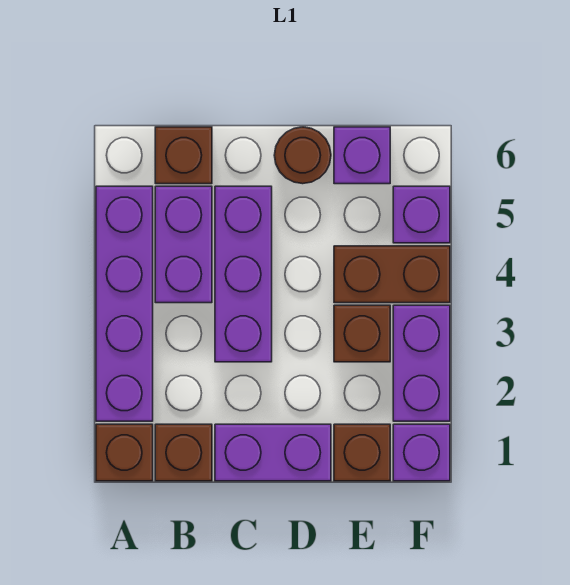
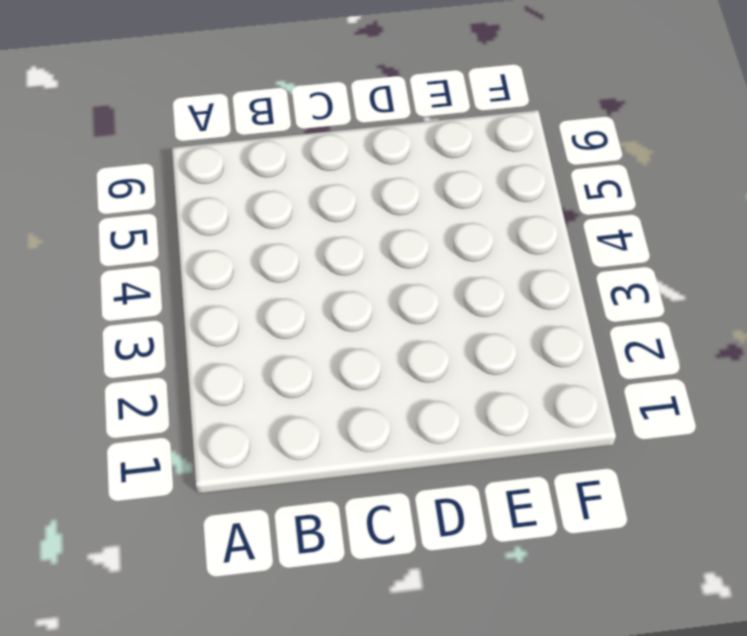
none -> brown 1x1 brick [96,424,153,481]
none -> purple 1x4 brick [96,186,153,421]
none -> brown 1x1 brick [155,424,212,481]

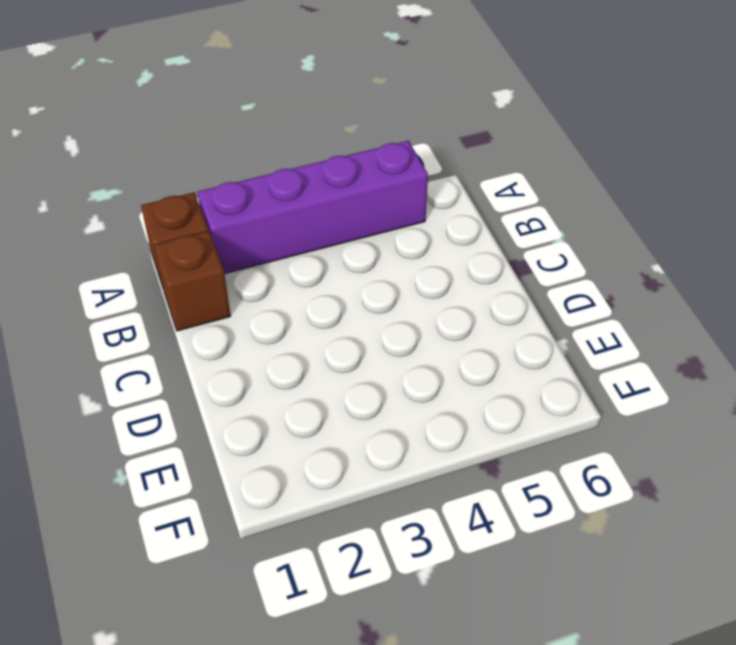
none -> purple 1x2 brick [155,186,212,303]
none -> brown 1x1 brick [155,127,212,184]
none -> purple 1x2 brick [215,424,331,481]

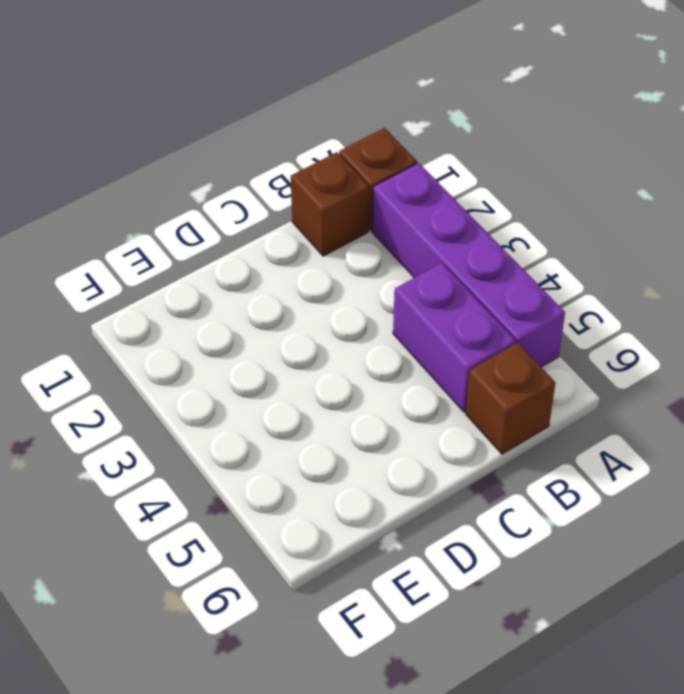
none -> purple 1x2 brick [215,424,331,481]
none -> purple 1x3 brick [215,186,272,362]
none -> brown 1x1 round brick [274,127,331,184]

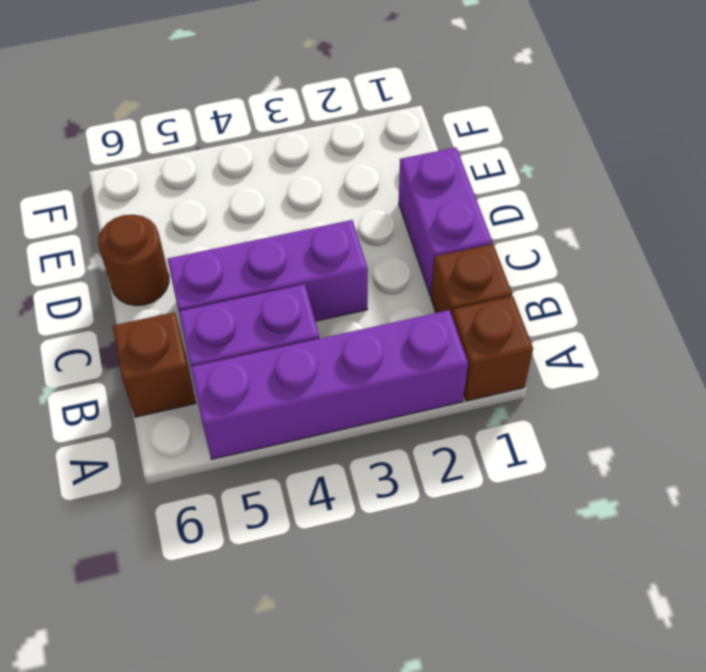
none -> brown 1x1 brick [334,424,390,481]
none -> brown 1x1 brick [334,305,390,362]
none -> brown 1x2 brick [334,246,450,303]

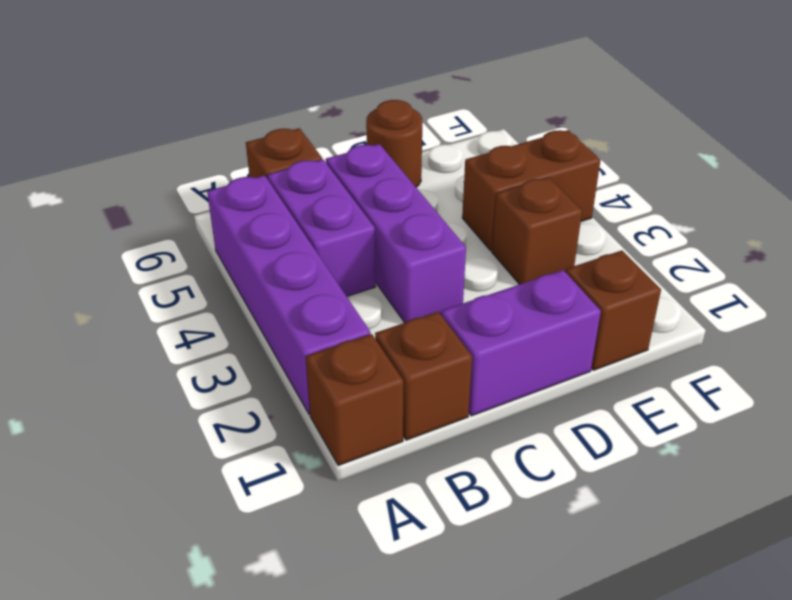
none -> purple 1x1 brick [334,127,390,184]
none -> purple 1x1 brick [393,424,450,481]
none -> purple 1x2 brick [393,305,450,421]

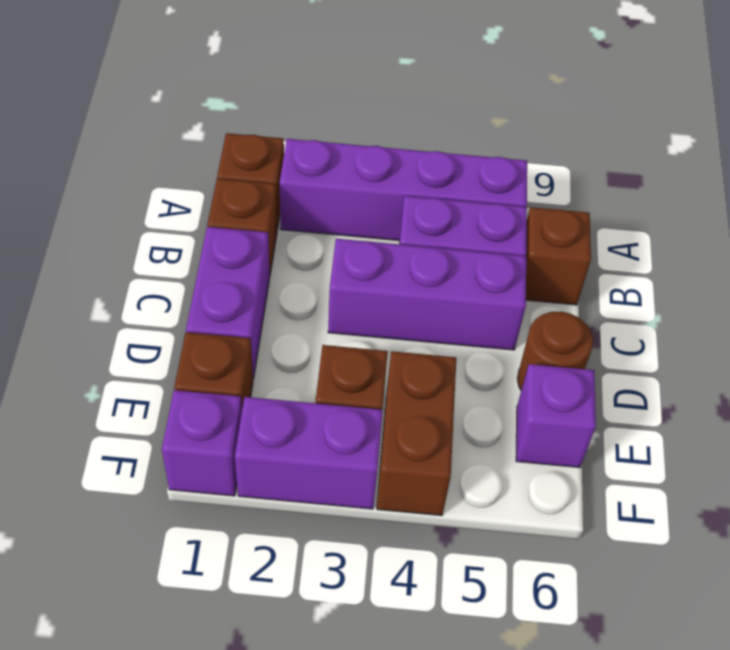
none -> purple 1x1 brick [393,186,450,243]

